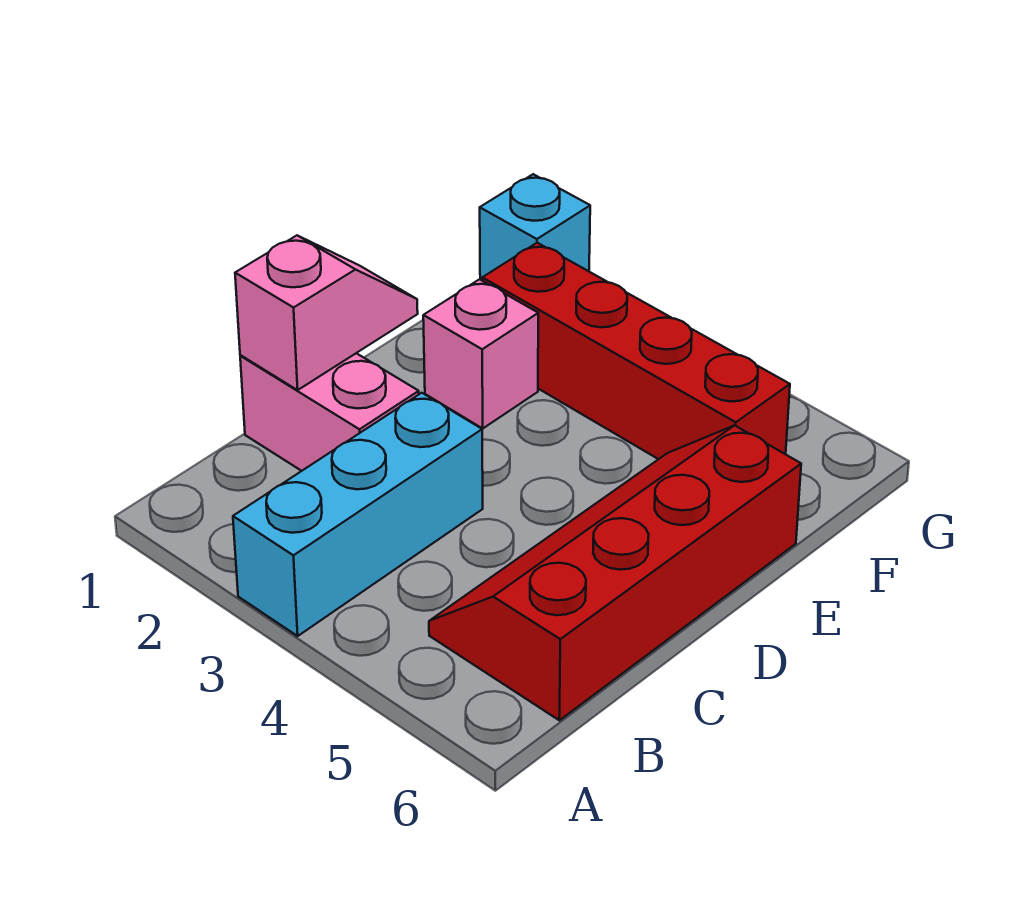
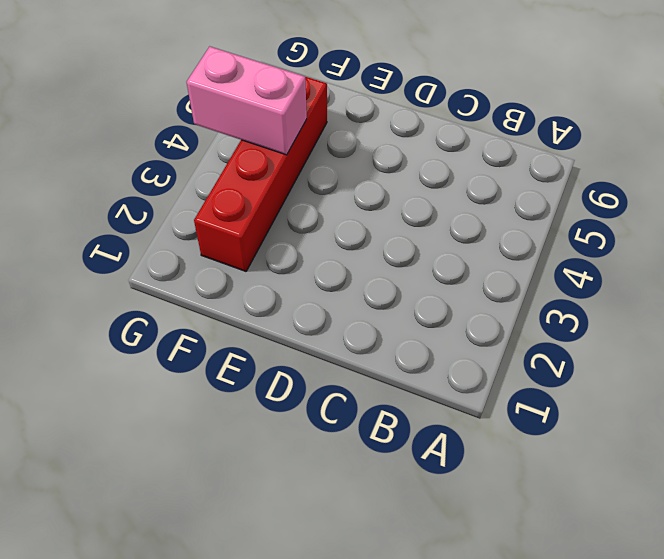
pink 1x2 brick [187,46,307,155] -> pink 1x2 brick turned to [240,353,419,471]
none -> cyan 1x3 brick [233,393,483,636]
none -> red 2x4 slope [429,425,801,720]

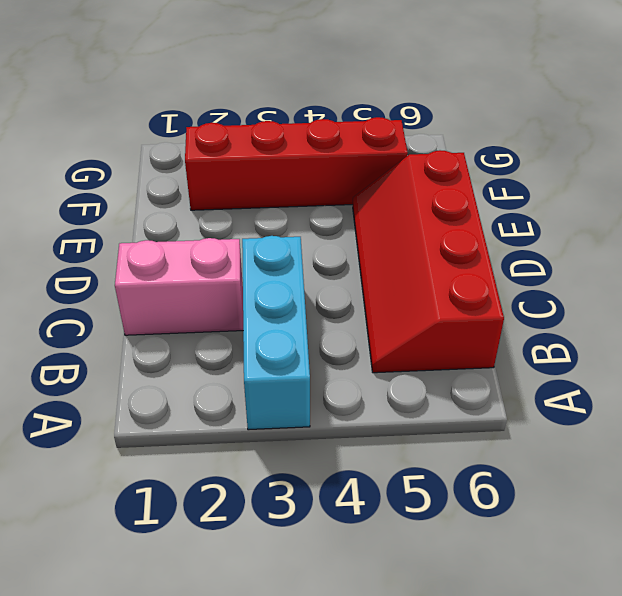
none -> pink 1x1 brick [423,279,538,428]
none -> cyan 1x1 brick [480,174,590,280]

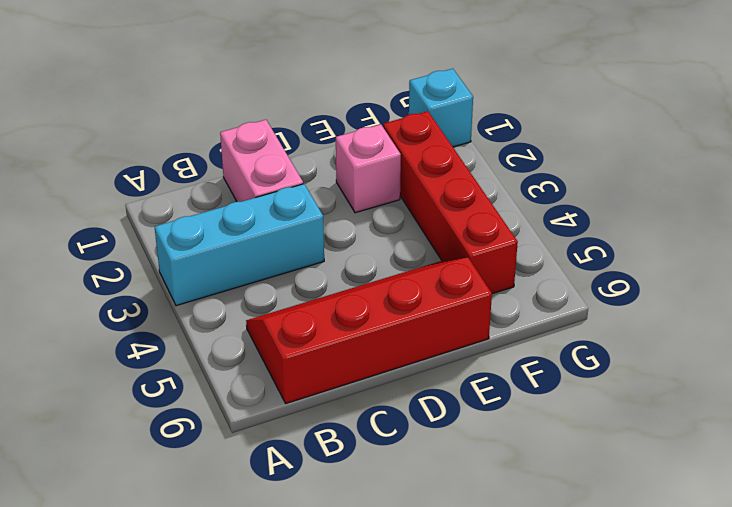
none -> pink 1x2 slope [235,236,418,390]

